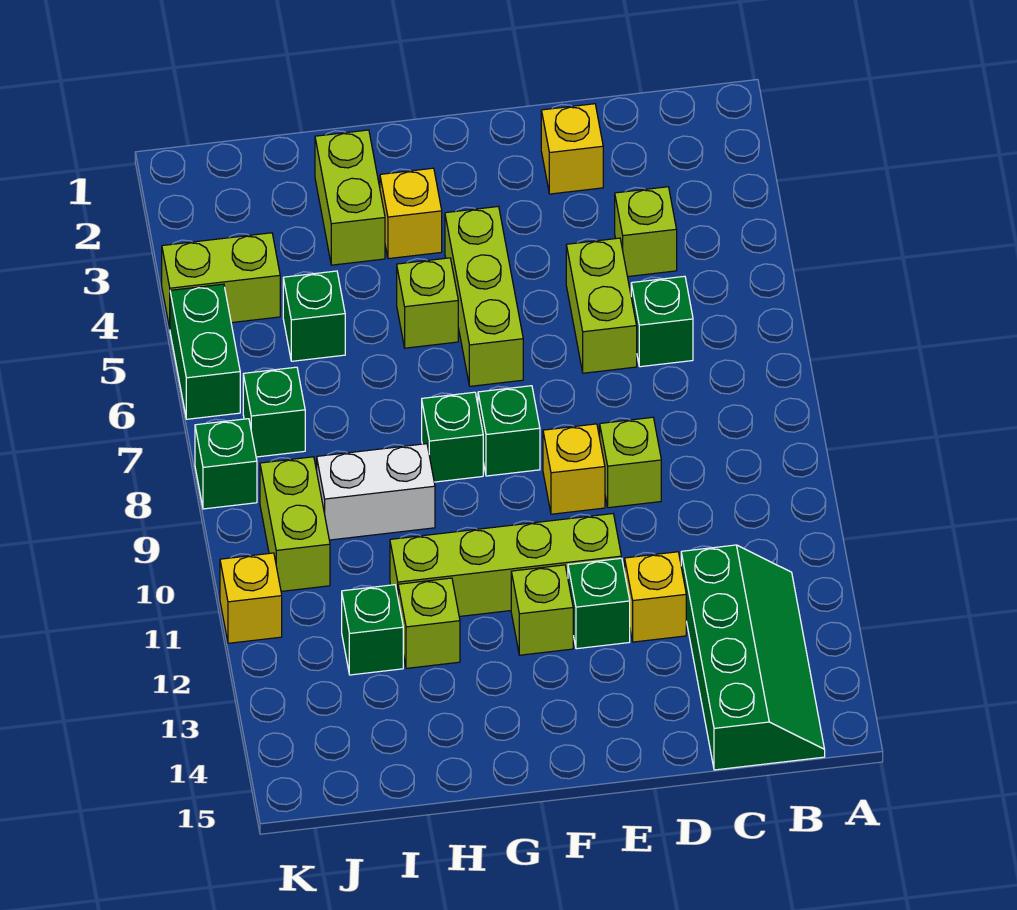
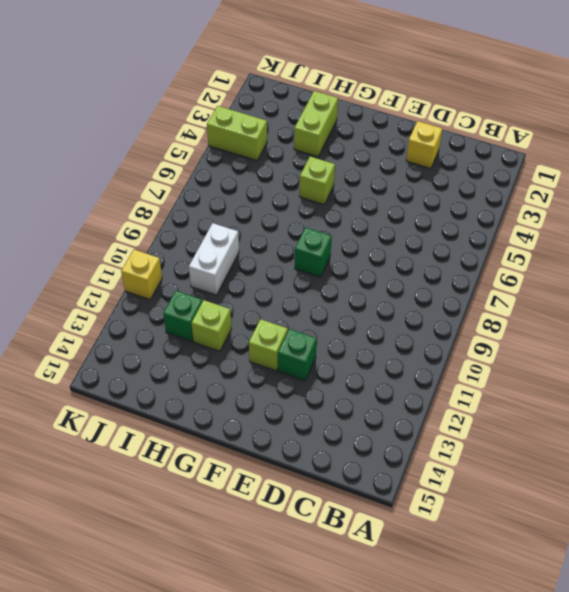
white 1x2 brick [189,223,239,295] -> white 1x2 brick turned to [317,444,435,540]
none -> green 2x4 slope [681,545,825,770]
none -> lime 1x1 brick [615,187,677,277]
none -> green 1x1 brick [631,276,693,367]

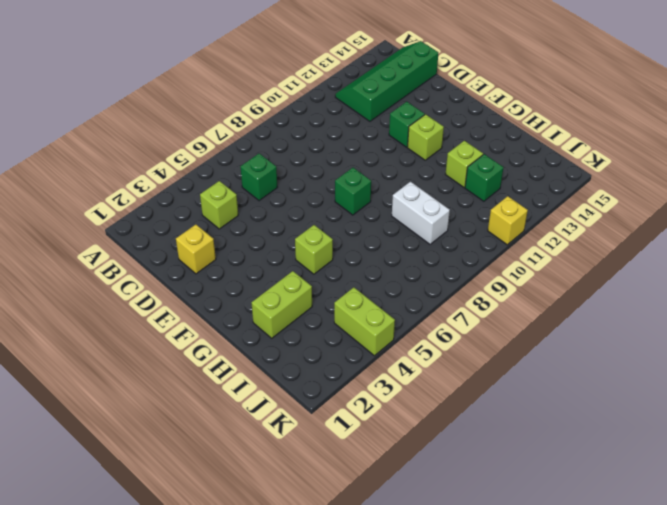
none -> lime 1x2 brick [566,238,637,373]
none -> lime 1x1 brick [600,417,661,508]
none -> yellow 1x1 brick [625,552,686,642]

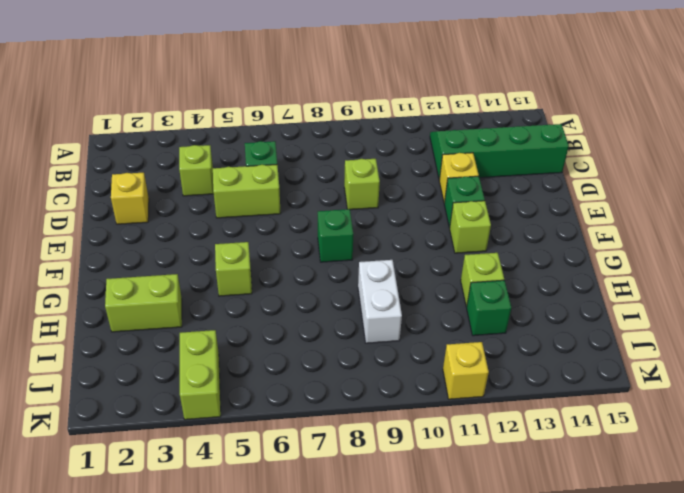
none -> yellow 1x1 brick [543,424,605,514]
none -> lime 1x4 brick [390,514,621,617]
none -> lime 1x3 brick [445,207,523,386]

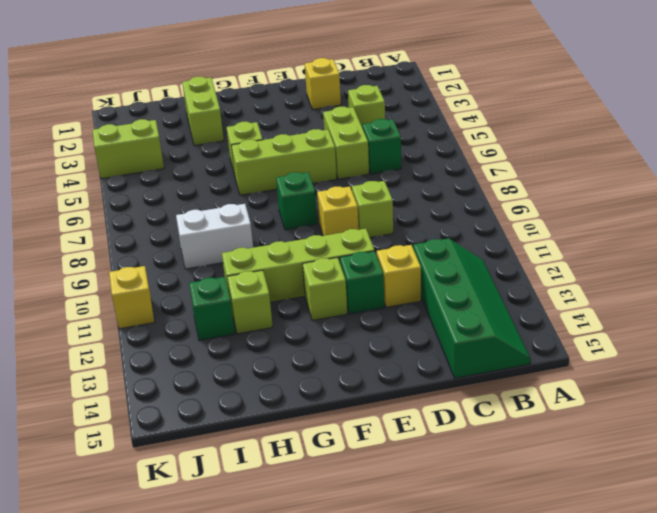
lime 1x3 brick [231,129,337,195] -> lime 1x3 brick turned to [445,207,523,386]
none -> yellow 1x1 brick [380,168,442,259]
none -> green 1x1 brick [422,392,483,482]
none -> green 1x1 brick [283,271,345,361]

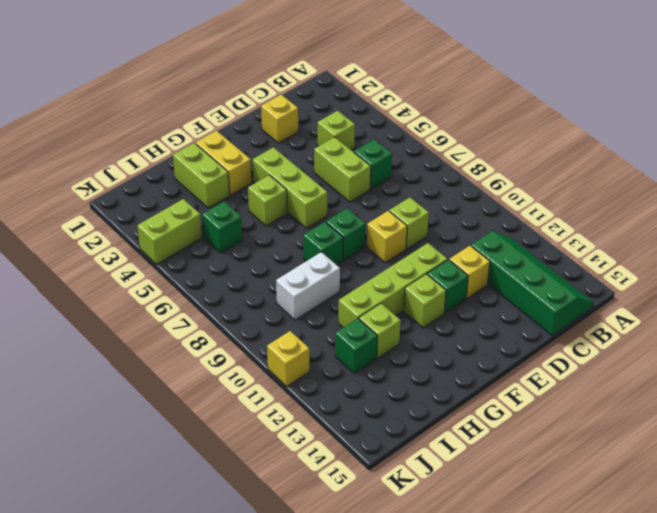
yellow 1x2 brick [196,131,252,195] -> yellow 1x1 brick [380,168,442,259]
none -> green 1x1 brick [243,367,305,457]
none -> lime 1x2 brick [260,457,330,591]
none -> green 1x2 brick [170,284,240,419]

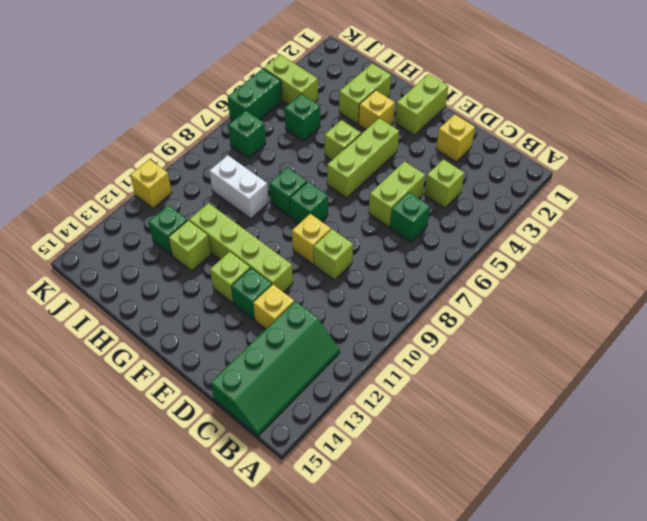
lime 1x2 brick [395,74,448,135] -> lime 1x2 brick moved to [260,457,330,591]
none -> green 1x1 brick [195,419,257,509]

